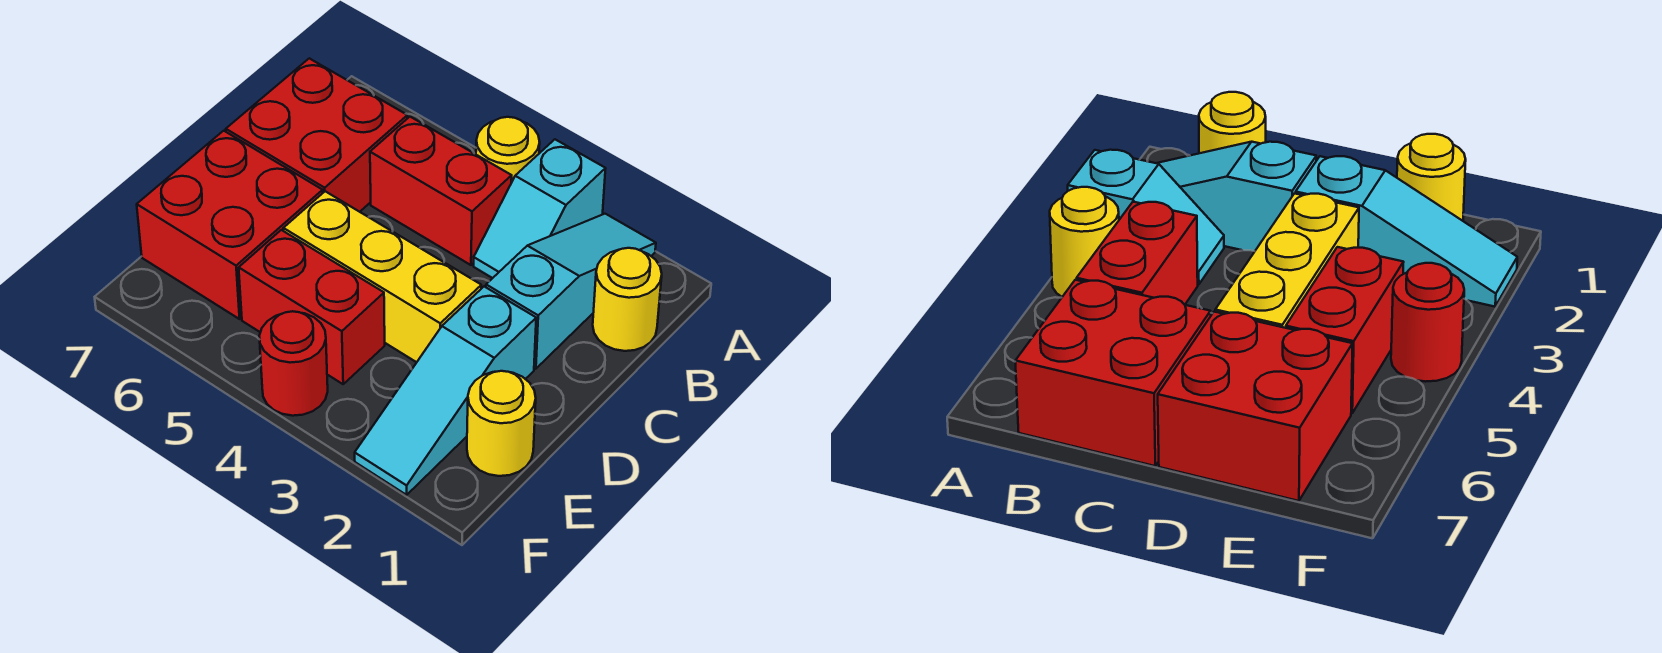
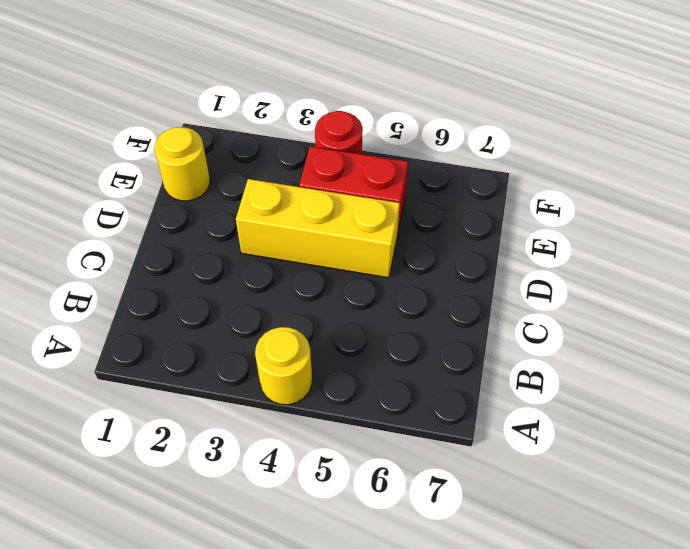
none -> cyan 1x3 slope [486,214,656,369]
none -> cyan 1x2 slope [474,139,606,278]
none -> yellow 1x1 round brick [593,248,662,351]

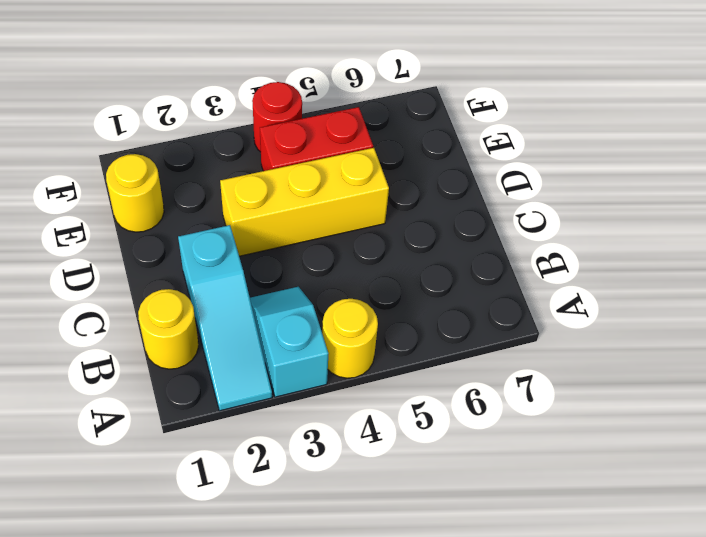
none -> red 1x2 brick [370,117,512,265]
none -> red 2x2 brick [226,58,407,212]
none -> cyan 1x3 slope [355,287,536,495]

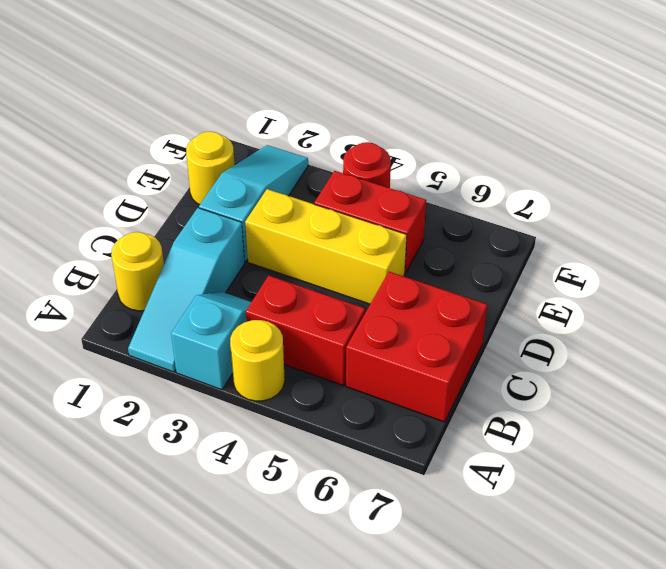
none -> red 2x2 brick [137,131,323,319]

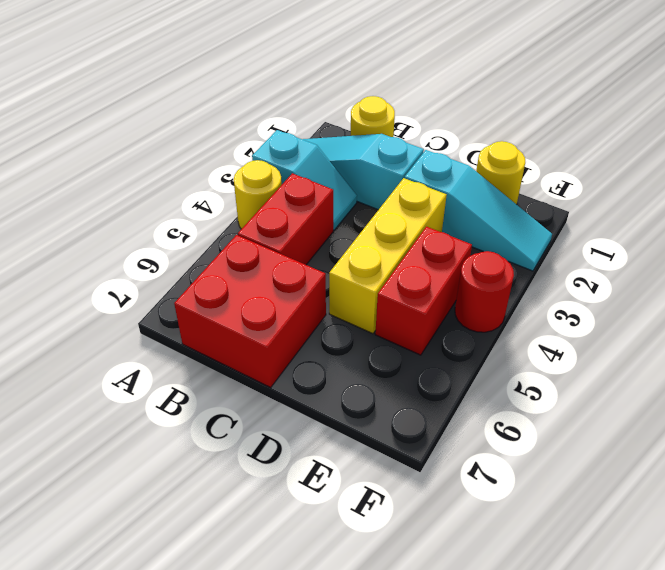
none -> red 2x2 brick [137,131,323,319]

